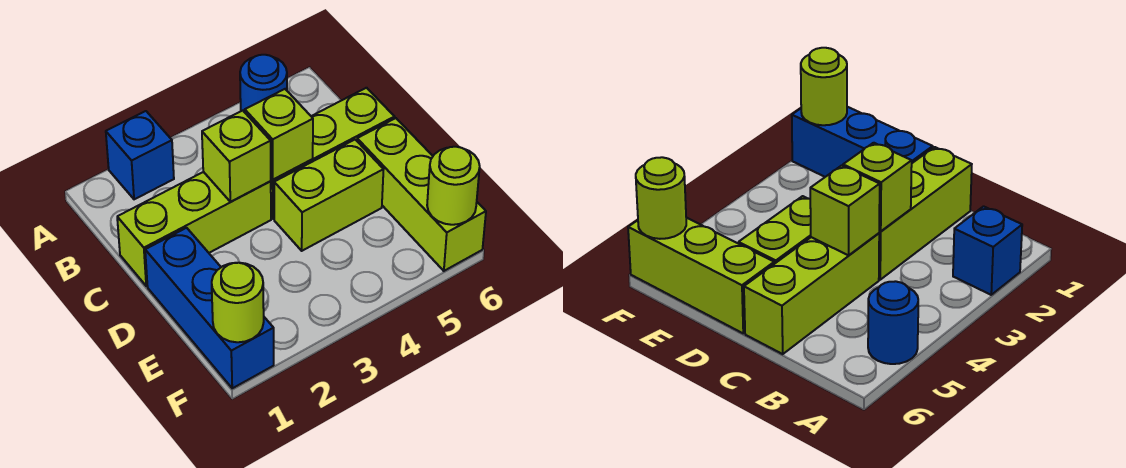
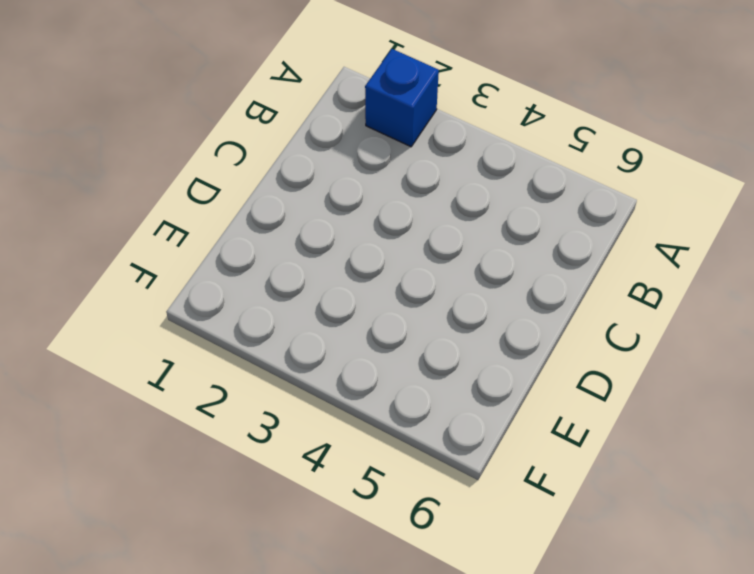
none -> blue 1x1 round brick [240,55,287,112]
none -> lime 1x3 brick [117,172,271,286]

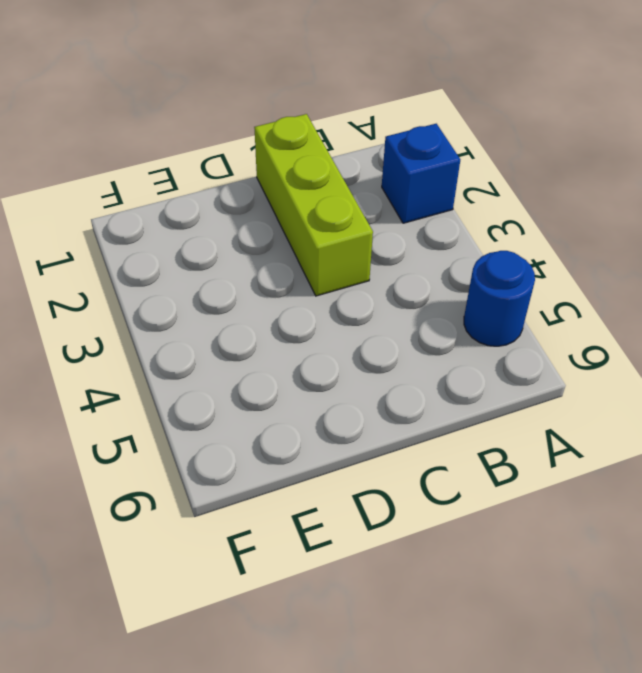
none -> lime 1x3 brick [271,88,394,219]
none -> blue 1x3 brick [145,228,274,388]

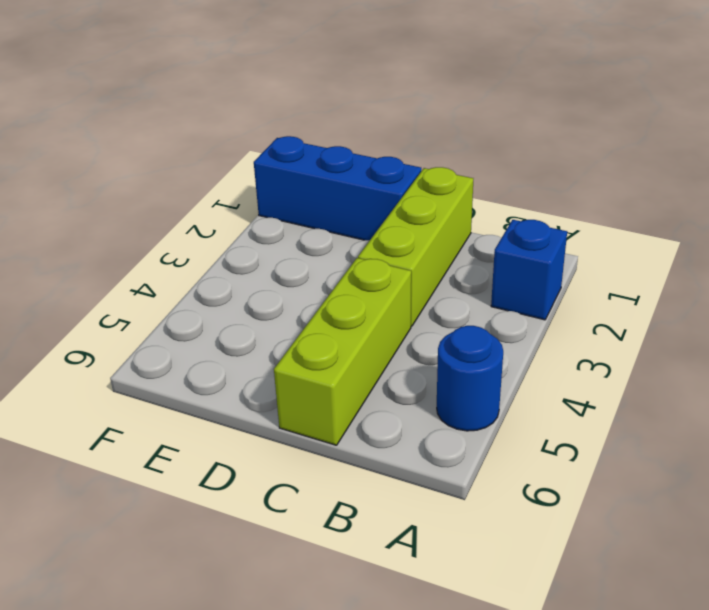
none -> lime 1x2 brick [274,140,384,251]
none -> lime 1x3 brick [357,118,486,271]

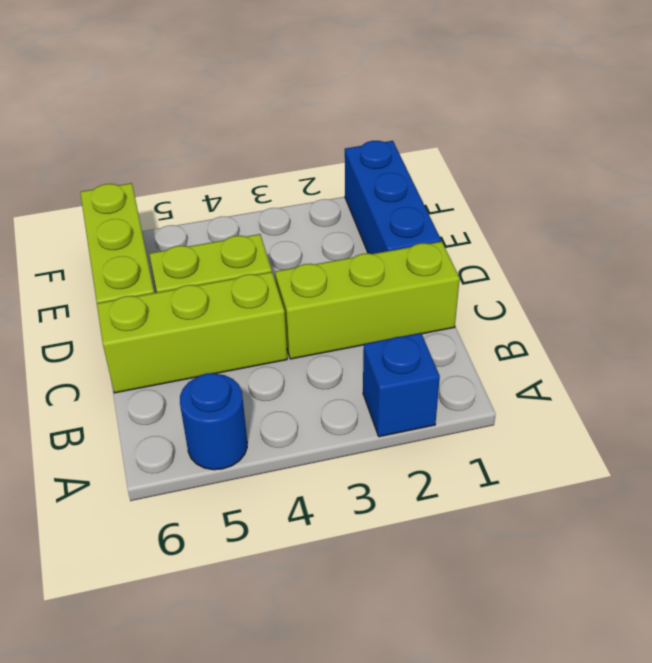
none -> lime 1x1 brick [202,111,271,202]
none -> lime 1x1 brick [245,89,313,179]

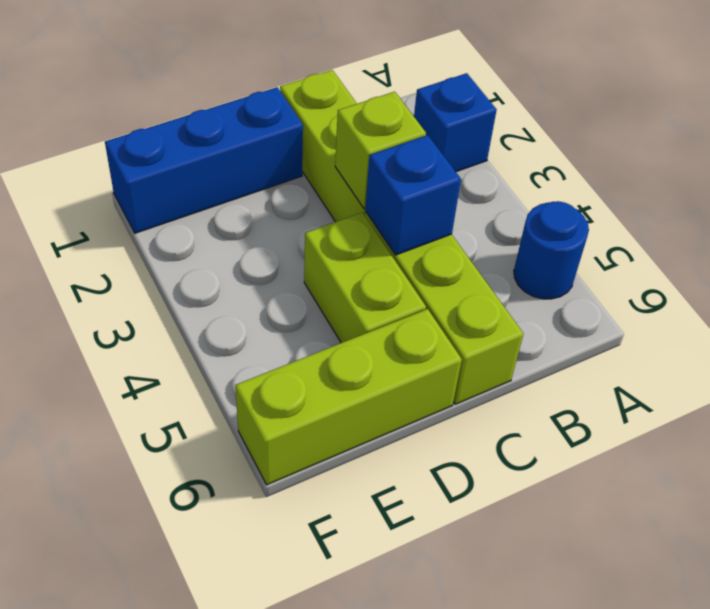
blue 1x1 brick [365,135,461,255] -> lime 1x1 brick [245,89,313,179]
none -> lime 1x1 round brick [212,263,264,342]
none -> lime 1x1 round brick [427,147,480,225]

